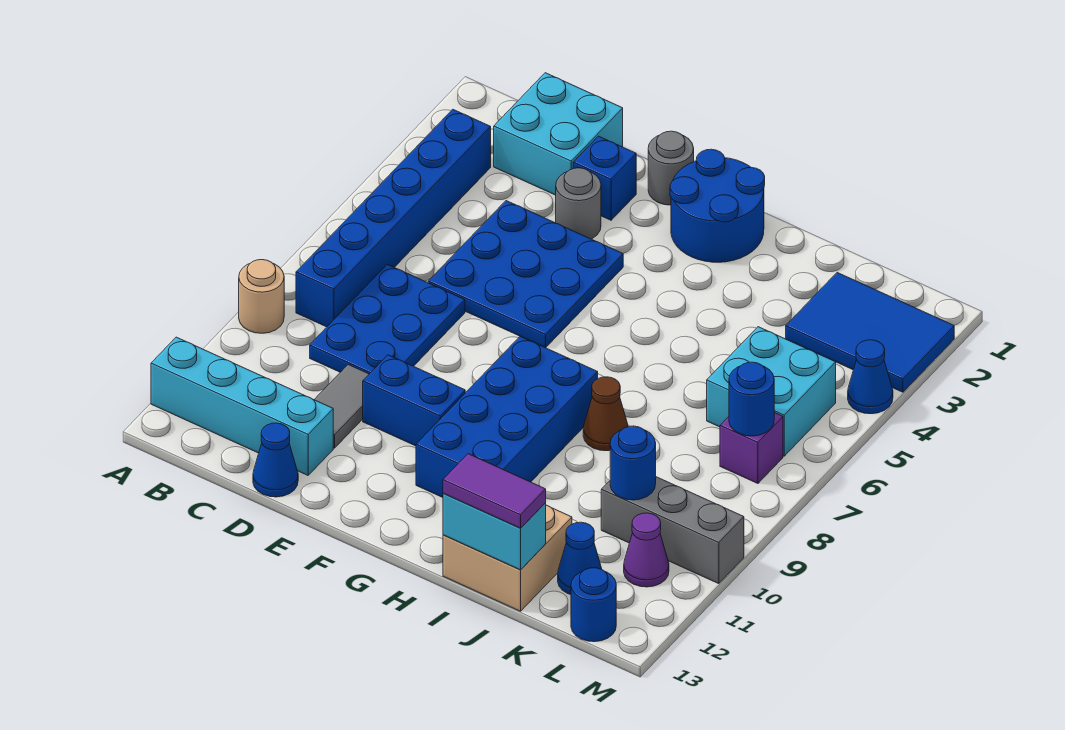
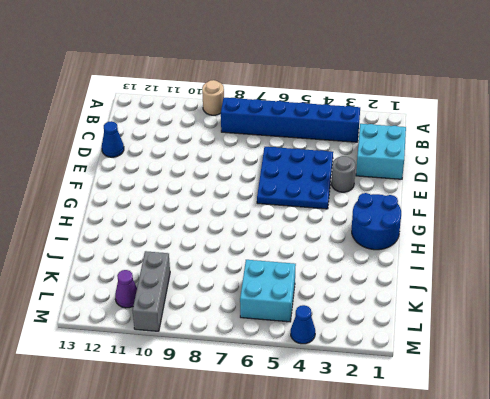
none -> cyan 1x4 brick [151,337,333,475]
none -> blue 2x3 plate [310,264,465,374]
none -> grey 1x2 tile [314,365,369,448]

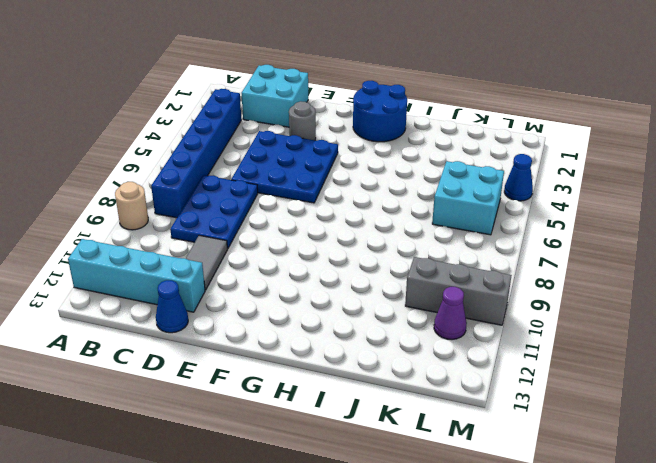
none -> blue 1x1 brick [573,136,636,220]
none -> blue 1x2 brick [363,355,465,446]
none -> grey 1x1 round brick [648,131,694,205]

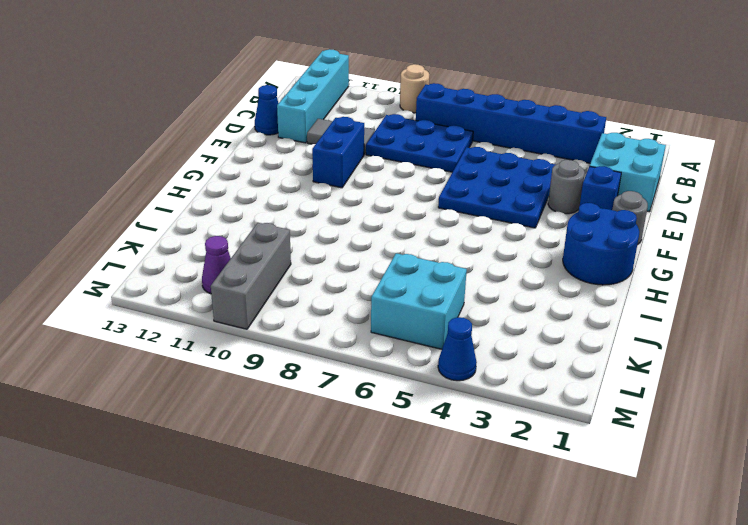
none -> blue 2x4 brick [416,336,598,497]
none -> brown 1x1 cone [583,377,628,451]
none -> tan 2x2 brick [443,505,572,611]

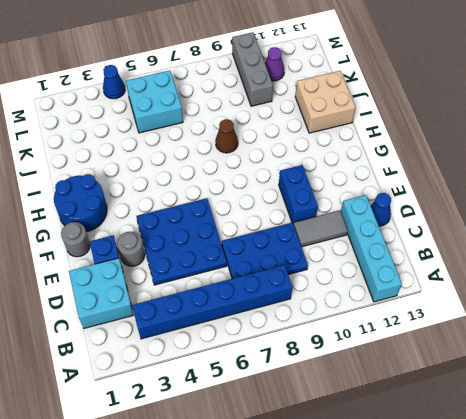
none -> tan 1x1 round brick [239,260,284,333]
none -> blue 2x4 brick [416,336,598,497]
none -> blue 2x3 tile [786,273,954,392]

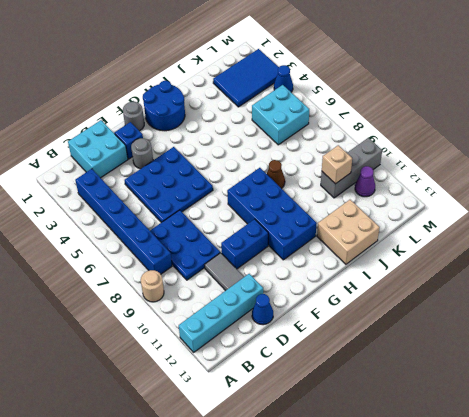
tan 1x1 brick [322,145,352,184] -> blue 1x1 round brick [610,426,656,500]
none -> blue 1x1 cone [558,522,602,595]
none -> purple 1x1 brick [720,413,783,483]
none -> blue 1x1 round brick [571,568,616,642]

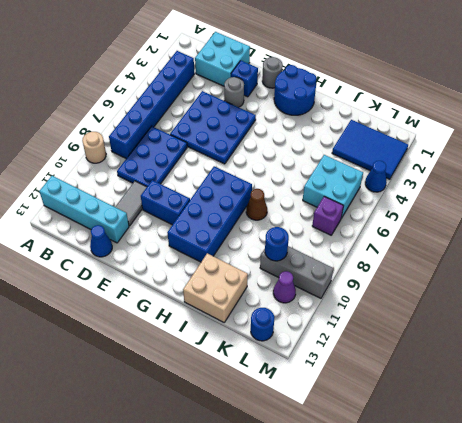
none -> blue 1x1 cone [558,522,602,595]
none -> cyan 1x2 brick [443,493,546,570]
none -> blue 1x1 round brick [729,362,774,436]

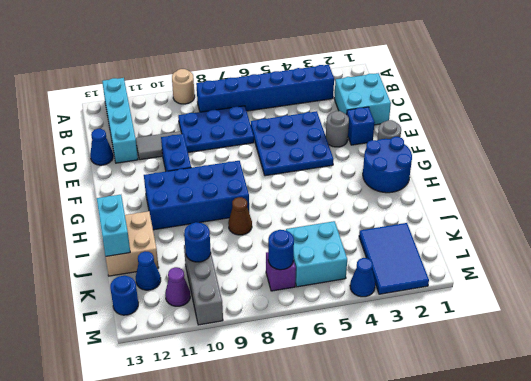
none -> purple 1x2 tile [443,454,546,528]

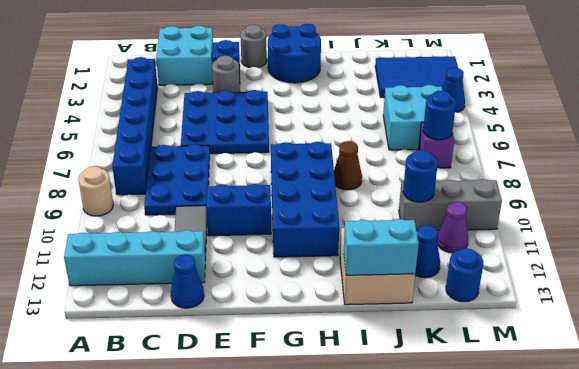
none -> purple 1x2 tile [443,454,546,528]

